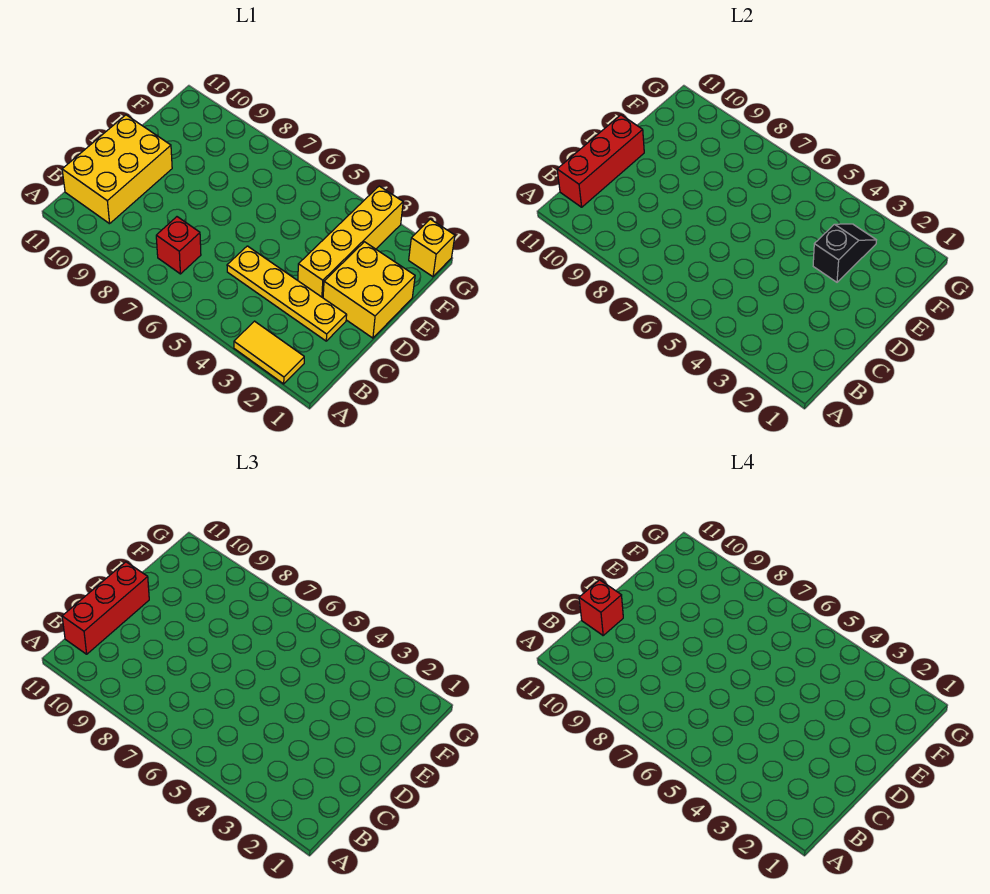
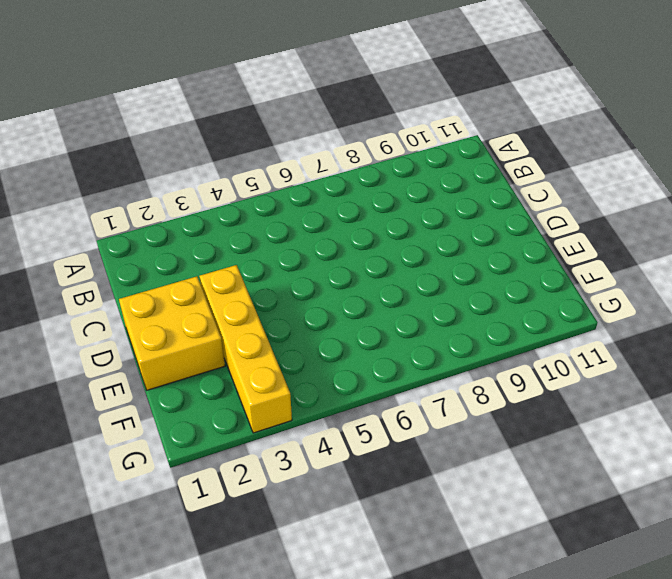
none -> yellow 1x2 tile [234,321,304,384]
none -> red 1x1 brick [156,217,201,274]

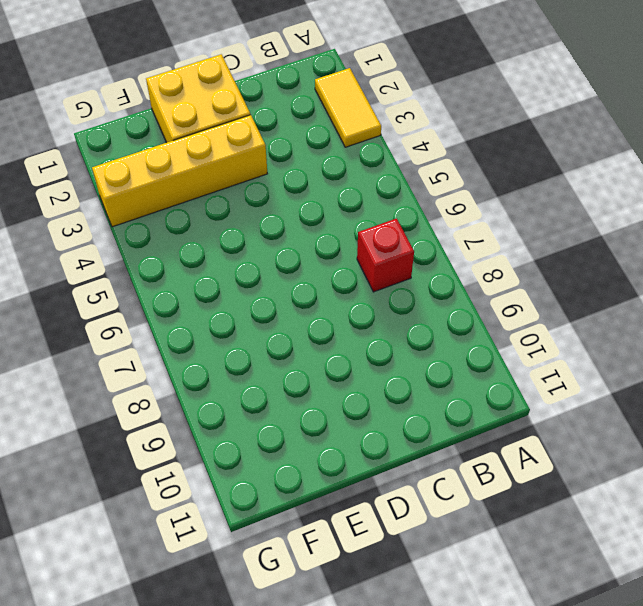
none -> yellow 2x3 brick [62,115,172,224]
none -> yellow 1x4 plate [227,246,347,341]

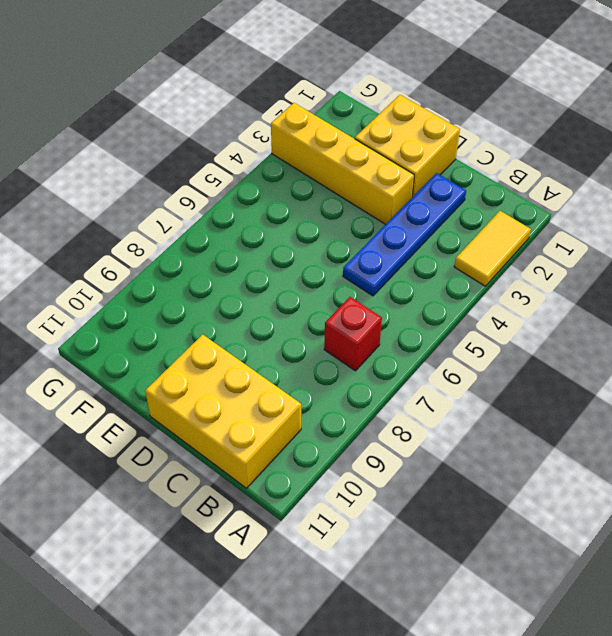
blue 1x4 plate [343,173,466,296] -> yellow 1x4 plate [227,246,347,341]
none -> yellow 1x1 brick [409,219,455,277]
none -> red 1x3 brick [557,115,644,207]

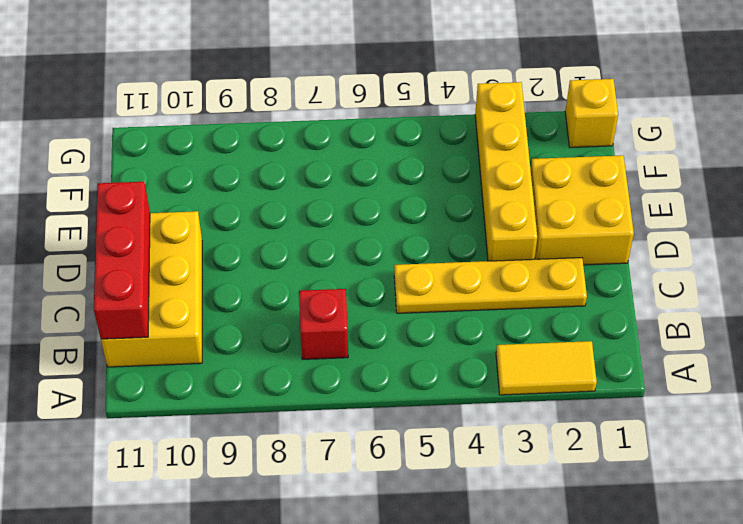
none -> black 1x2 slope [813,224,876,282]
none -> red 1x3 brick [62,562,149,654]

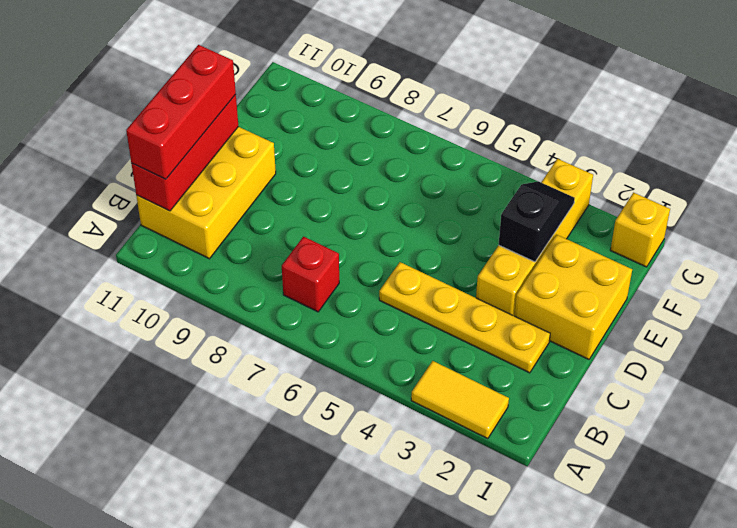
none -> red 1x1 brick [579,580,623,635]

